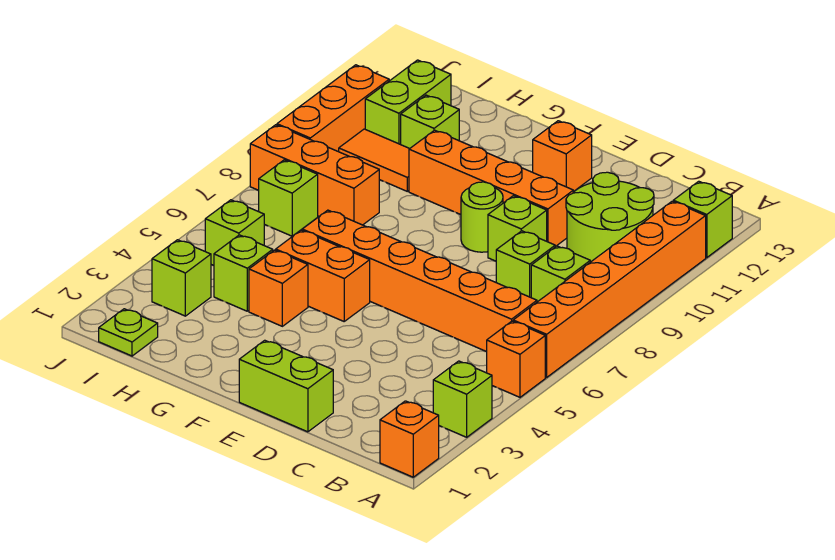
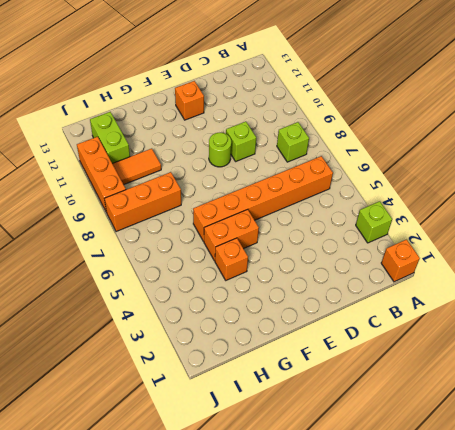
none -> orange 1x1 brick [486,321,545,397]
none -> orange 1x6 brick [513,201,706,377]
none -> lime 1x1 brick [673,181,732,258]

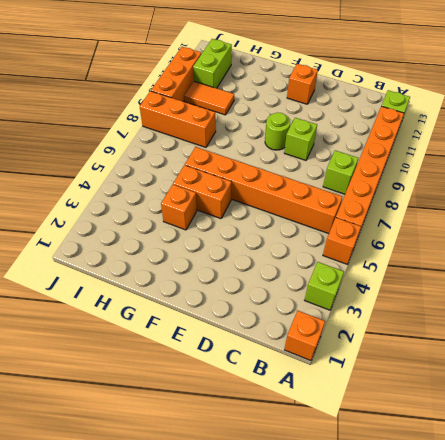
none -> lime 2x2 round brick [566,172,654,262]
none -> lime 1x1 brick [496,231,555,297]
none -> lime 1x2 brick [239,340,333,432]

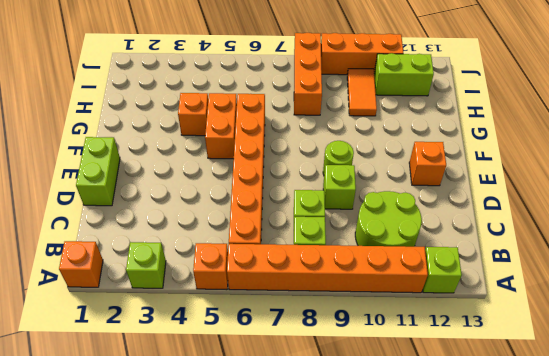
none -> orange 1x4 brick [409,130,573,247]
none -> lime 1x1 brick [214,235,273,311]
none -> lime 1x1 brick [401,95,459,148]

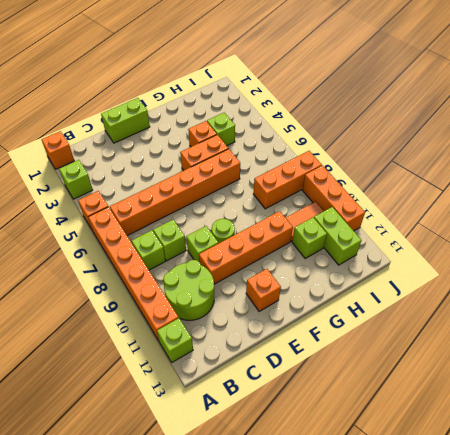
none -> lime 1x1 plate [99,309,158,356]
none -> lime 1x1 brick [152,240,211,316]
none -> lime 1x1 brick [205,200,264,266]

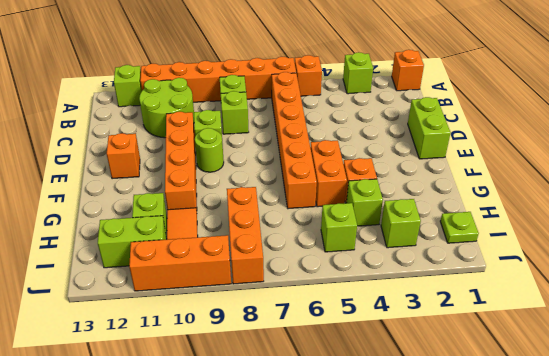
none -> lime 1x1 brick [258,160,318,236]

